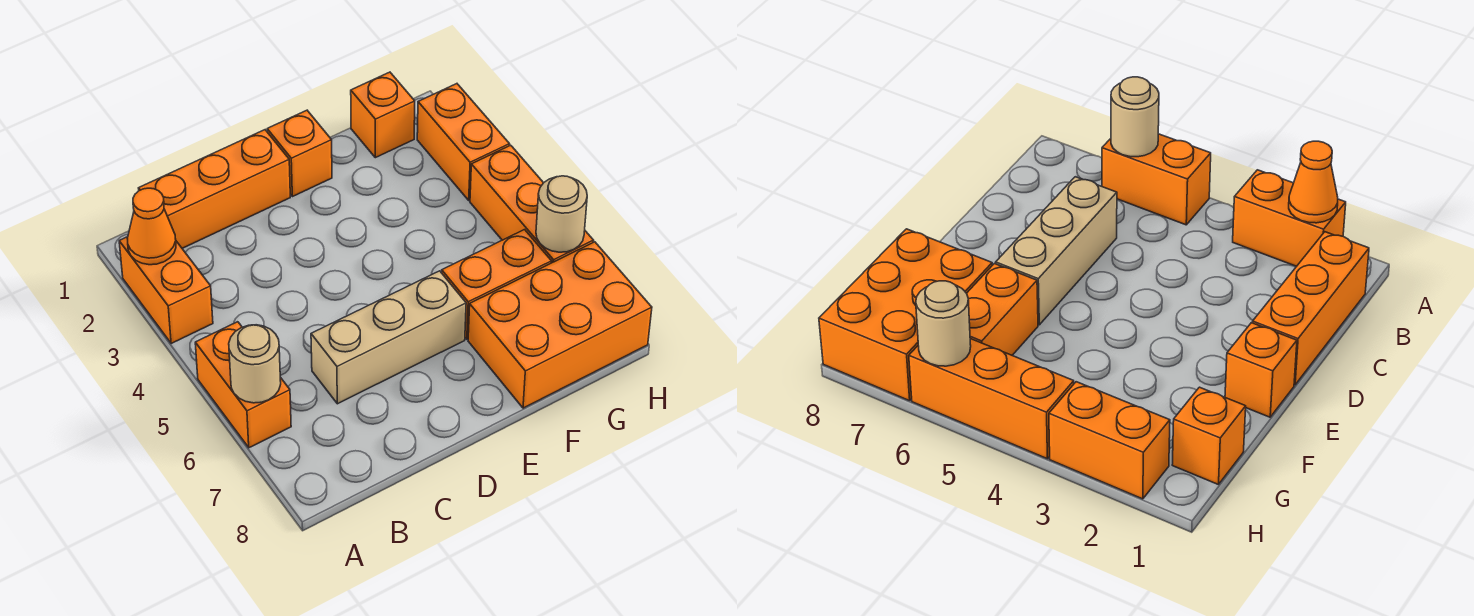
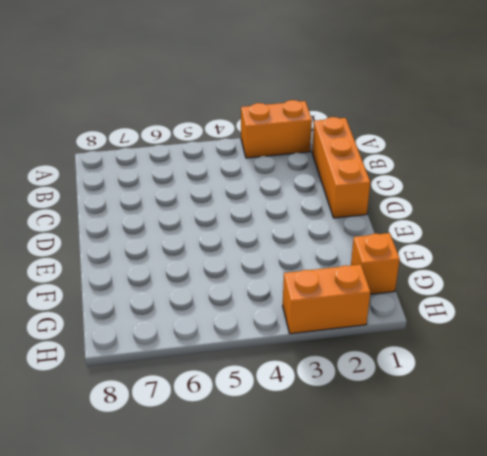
none -> orange 1x2 brick [195,322,291,448]
none -> tan 1x3 brick [311,271,466,404]
none -> orange 1x1 brick [267,110,332,197]

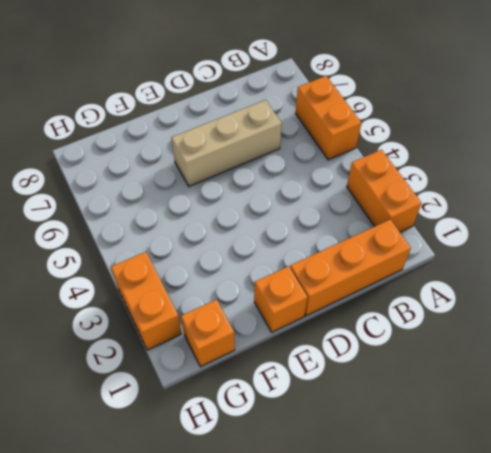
none -> orange 1x2 brick [442,230,551,339]
none -> orange 2x3 brick [468,242,652,408]
none -> orange 1x3 brick [470,145,593,263]

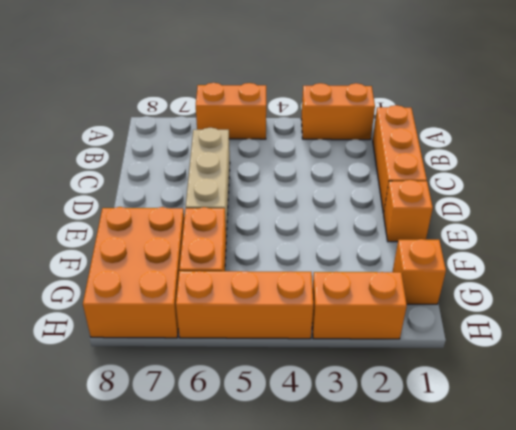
none -> orange 1x1 cone [127,188,176,265]
none -> tan 1x1 round brick [229,325,281,403]
none -> tan 1x1 round brick [536,176,587,252]

